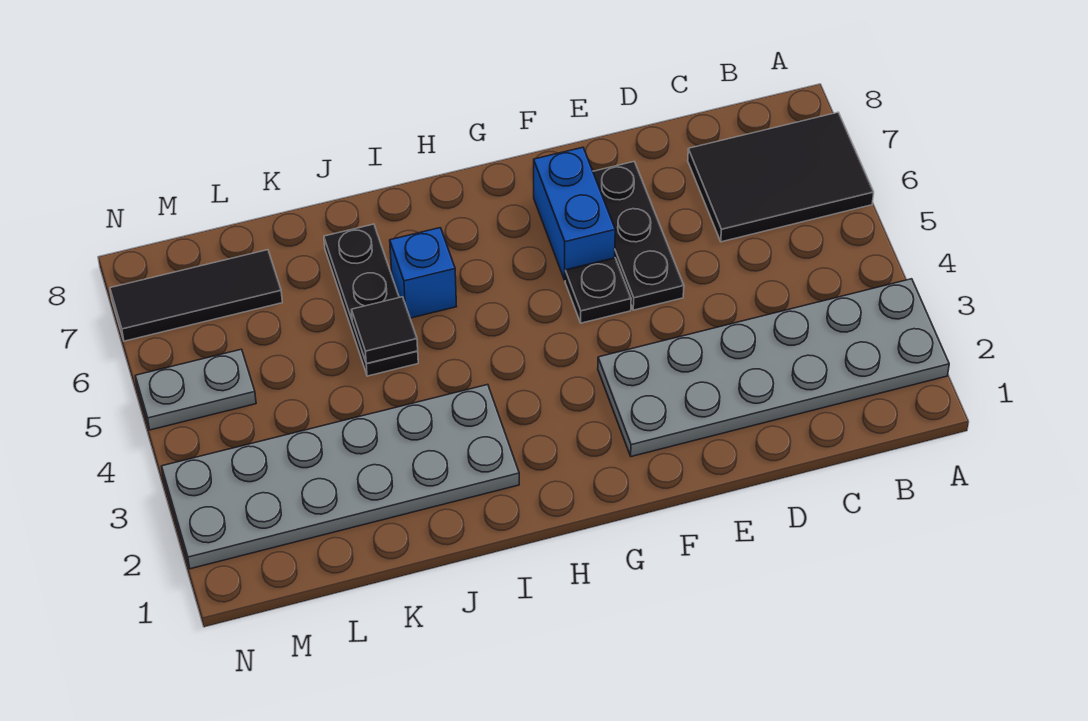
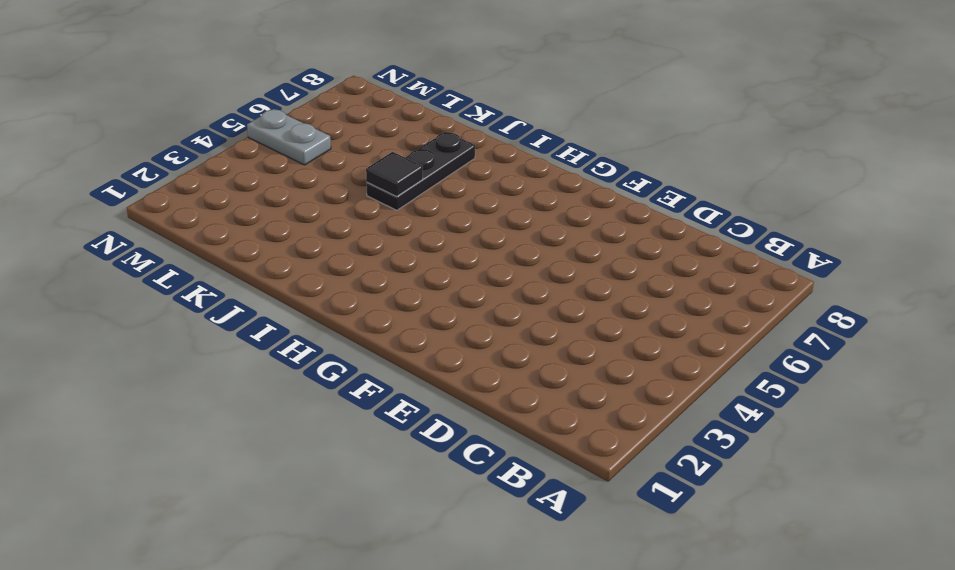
none -> grey 2x6 plate [598,279,949,457]
none -> black 2x3 tile [688,112,874,242]

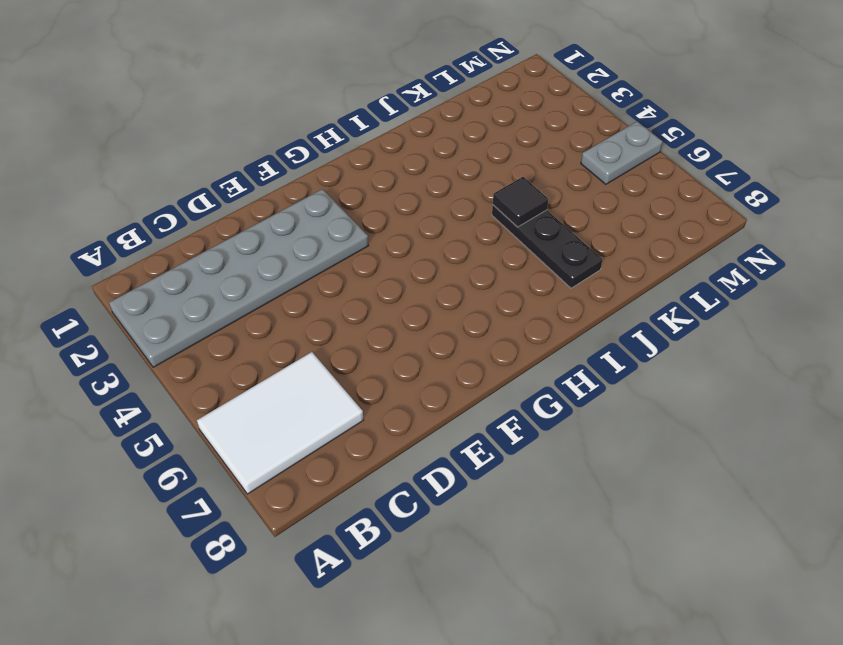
white 2x3 tile [197,352,363,494] -> black 2x3 tile [688,112,874,242]
none -> black 1x3 plate [593,162,684,310]
none -> black 1x1 plate [565,258,631,323]

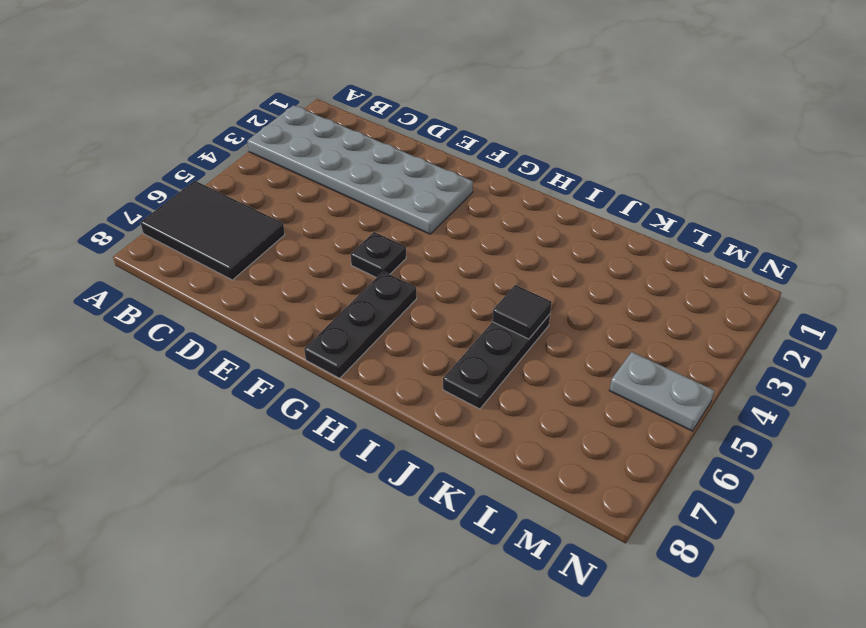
black 1x3 plate [304,271,417,378] -> black 1x3 plate moved to [593,162,684,310]
none -> blue 1x2 brick [534,147,615,280]
none -> grey 2x6 plate [162,385,519,569]

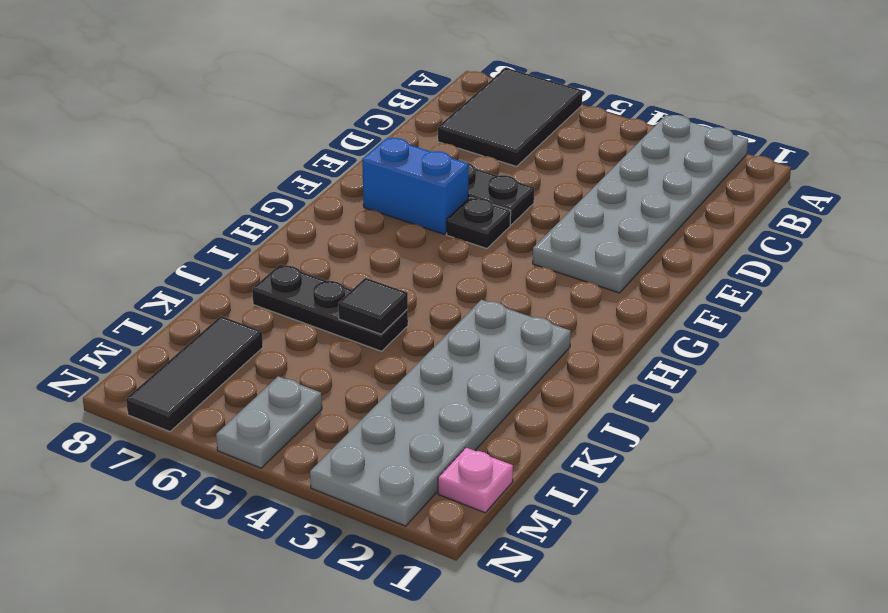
pink 1x1 plate [438,448,513,513] -> none
none -> blue 1x1 brick [390,228,457,318]

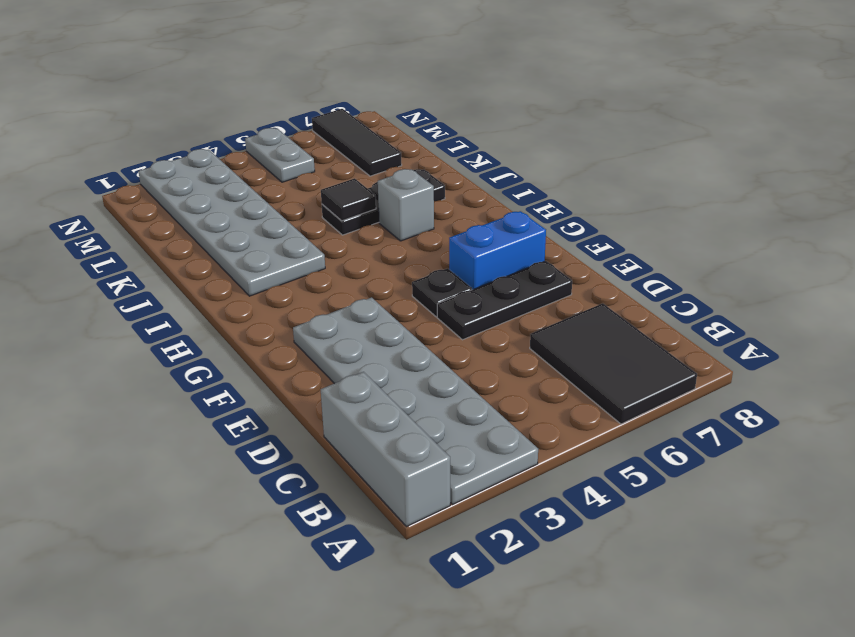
grey 1x3 brick [321,372,450,527] -> none
grey 1x1 brick [378,169,434,241] -> blue 1x1 brick [390,228,457,318]

